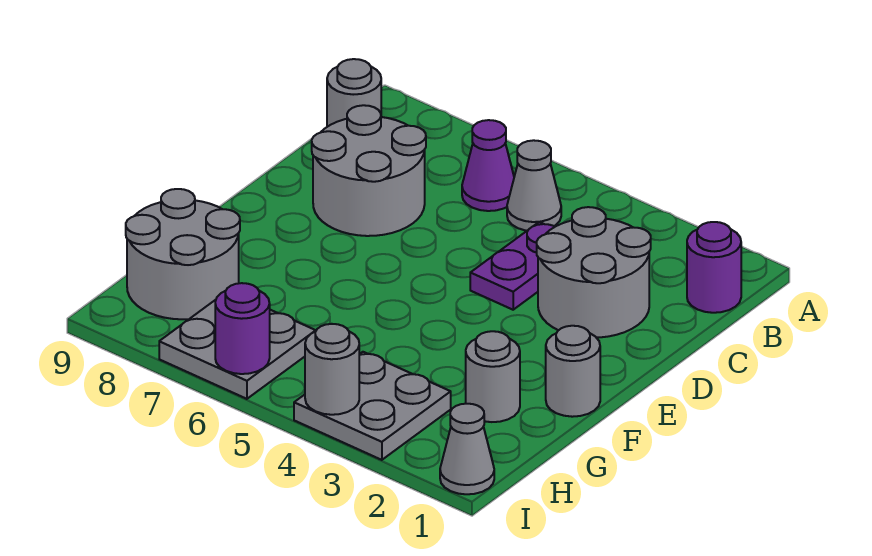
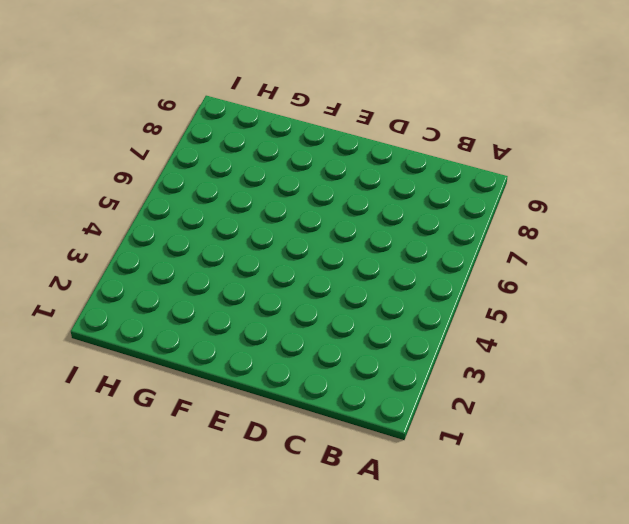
none -> purple 1x1 round brick [687,222,741,313]
none -> grey 1x1 cone [507,140,561,231]
none -> purple 1x1 cone [462,120,514,211]

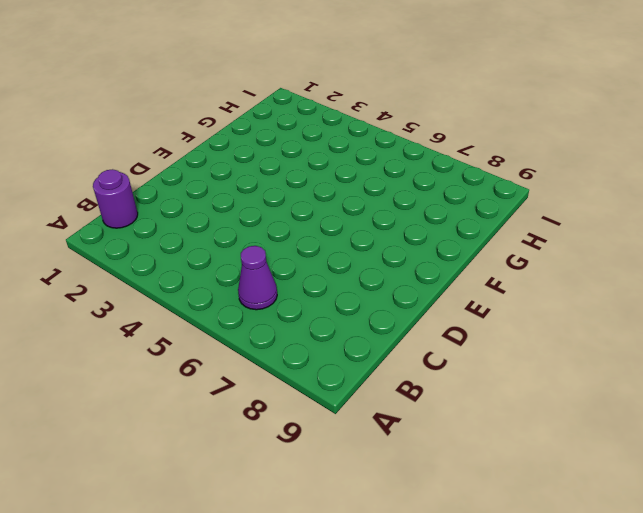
none -> grey 1x1 cone [507,140,561,231]
none -> grey 1x1 round brick [327,59,381,127]
none -> grey 2x2 round brick [537,207,651,338]

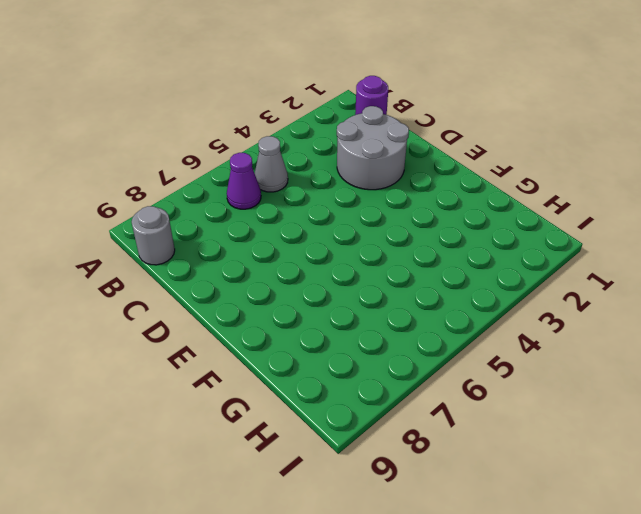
none -> purple 1x2 plate [470,222,555,310]
none -> grey 2x2 round brick [312,105,426,236]
none -> grey 1x1 round brick [546,326,600,417]

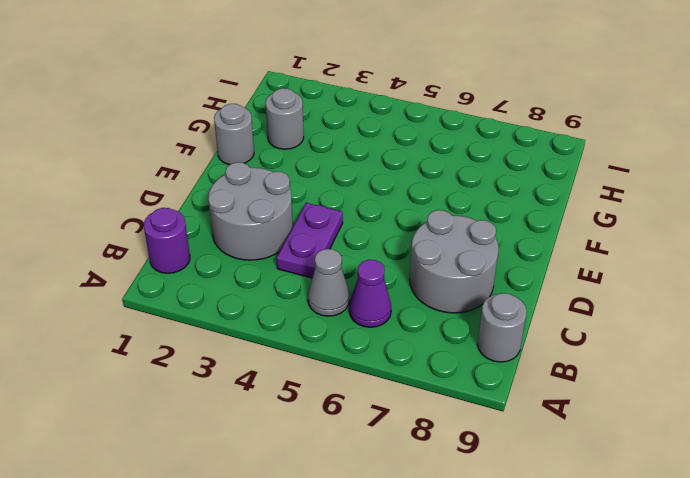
none -> grey 2x2 round brick [126,189,240,319]
none -> grey 2x2 plate [294,352,451,460]
none -> grey 2x2 plate [159,300,316,399]

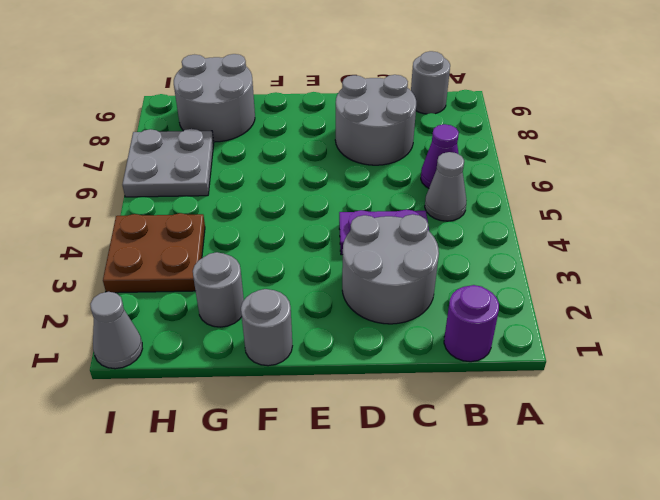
brown 2x2 plate [103,213,205,293] -> grey 2x2 plate [294,352,451,460]
none -> grey 1x1 round brick [305,324,359,415]
none -> purple 1x1 round brick [215,283,270,374]

